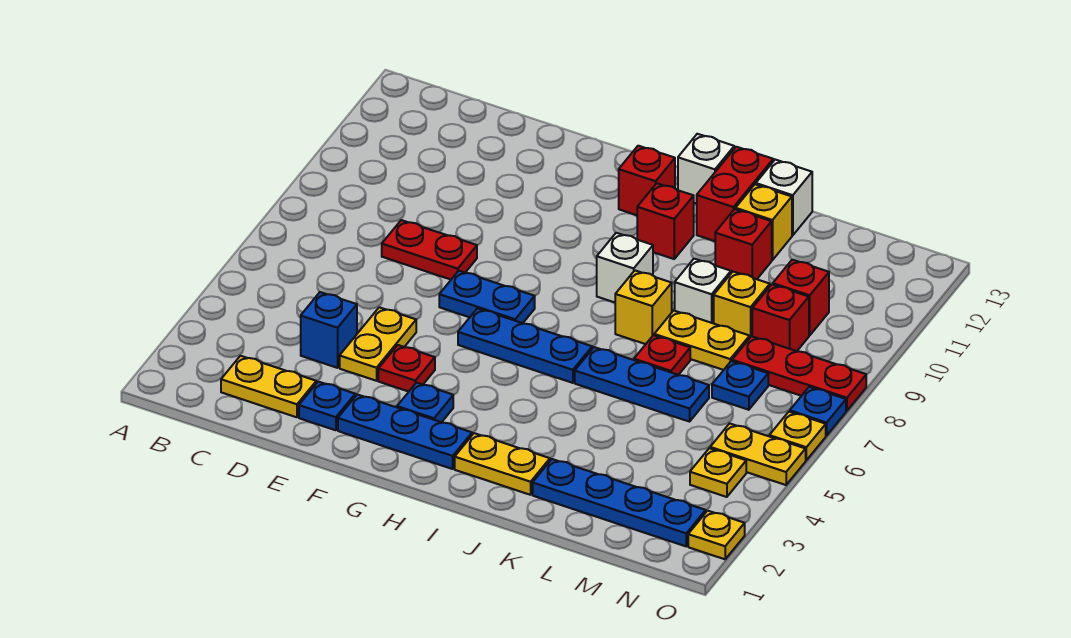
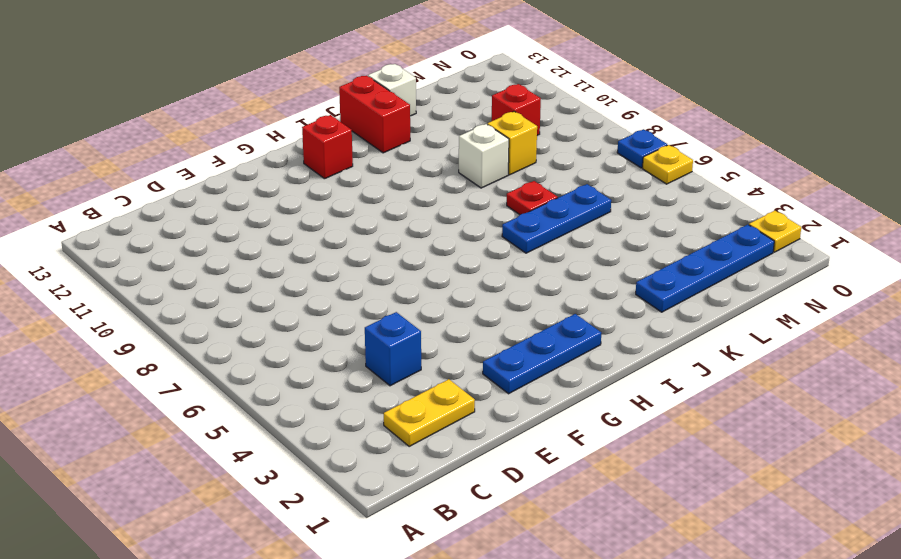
none -> red 1x2 plate [382,220,477,279]
none -> blue 1x1 plate [299,382,355,430]
none -> yellow 1x2 plate [340,307,416,381]
none -> red 1x1 plate [378,345,435,392]

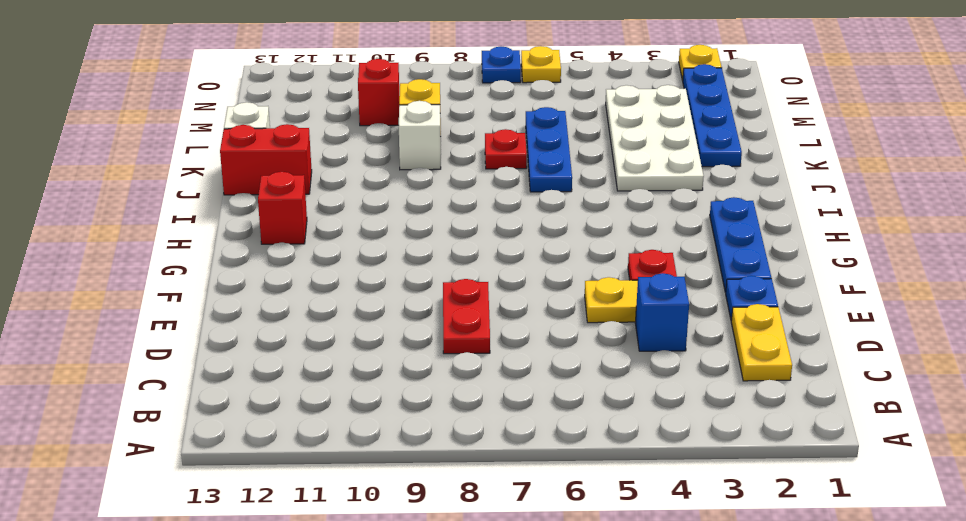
white 2x4 plate [606,85,704,191] -> none
none -> blue 1x2 plate [439,271,535,323]
none -> blue 1x1 plate [397,383,453,422]
none -> blue 1x3 plate [458,308,592,383]
none -> yellow 1x2 plate [455,433,550,495]

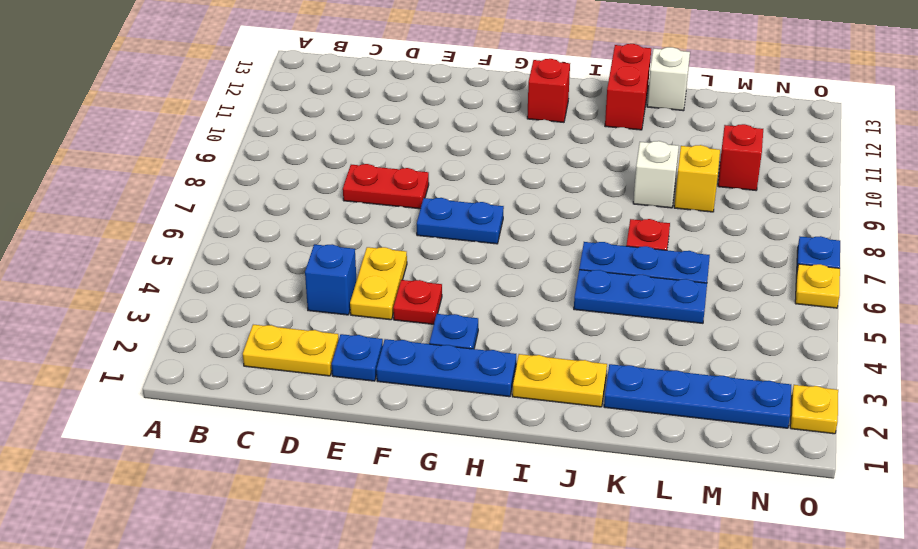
blue 1x3 plate [574,270,707,323] -> blue 1x3 plate moved to [458,308,592,383]
none -> white 1x1 brick [597,233,653,302]
none -> red 1x1 brick [637,183,694,259]
none -> white 1x1 brick [678,134,734,204]
none -> yellow 1x1 brick [615,271,672,344]

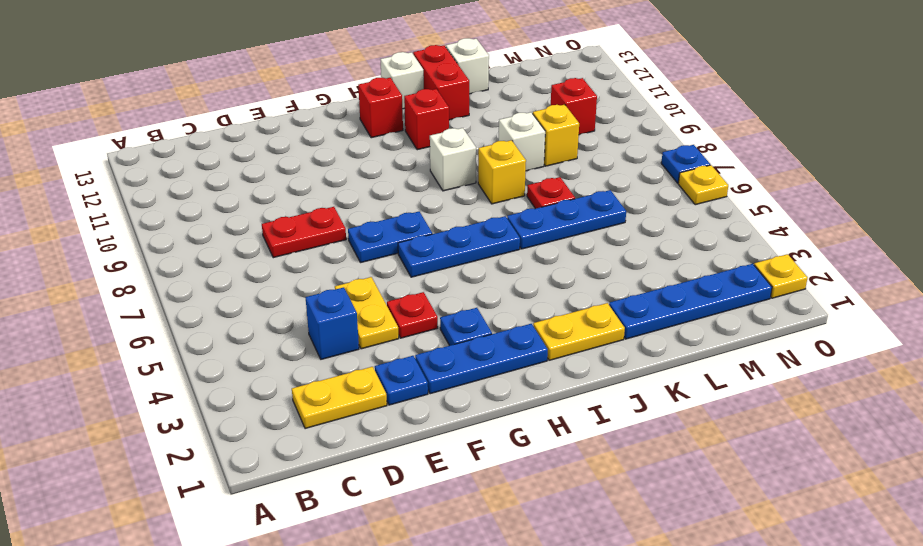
none -> yellow 1x2 plate [654,311,750,370]
none -> red 1x1 brick [715,209,772,279]
none -> yellow 1x1 brick [735,184,792,260]
none -> blue 1x1 plate [712,361,768,410]

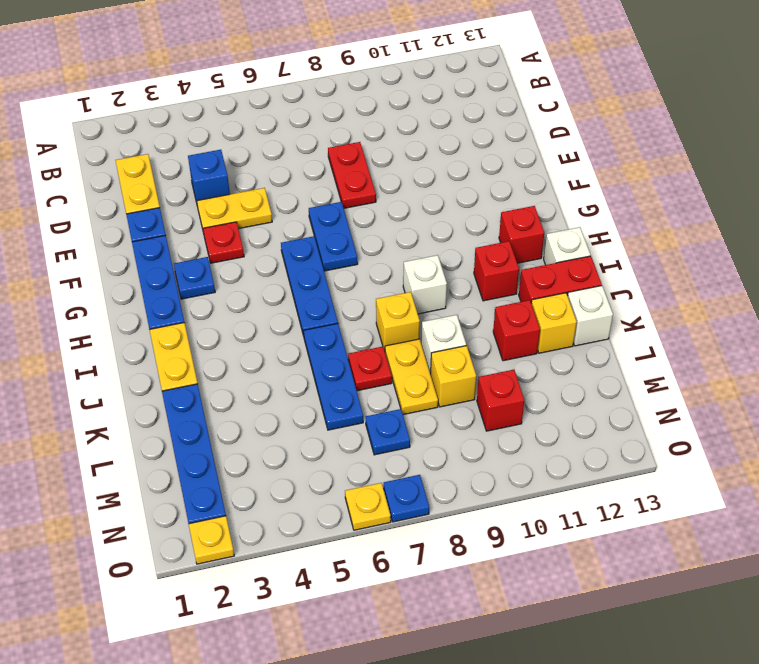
none -> red 1x3 plate [732,336,866,411]
none -> red 1x1 brick [752,284,809,351]
none -> yellow 1x1 plate [690,448,746,497]
none -> yellow 1x2 plate [710,423,806,485]

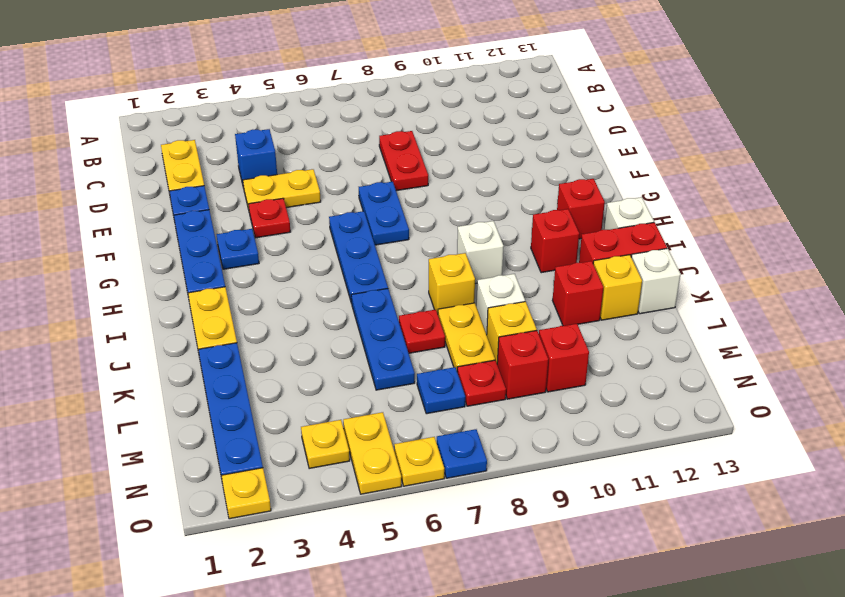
red 1x1 plate [457,360,506,406] -> red 1x3 plate [732,336,866,411]

